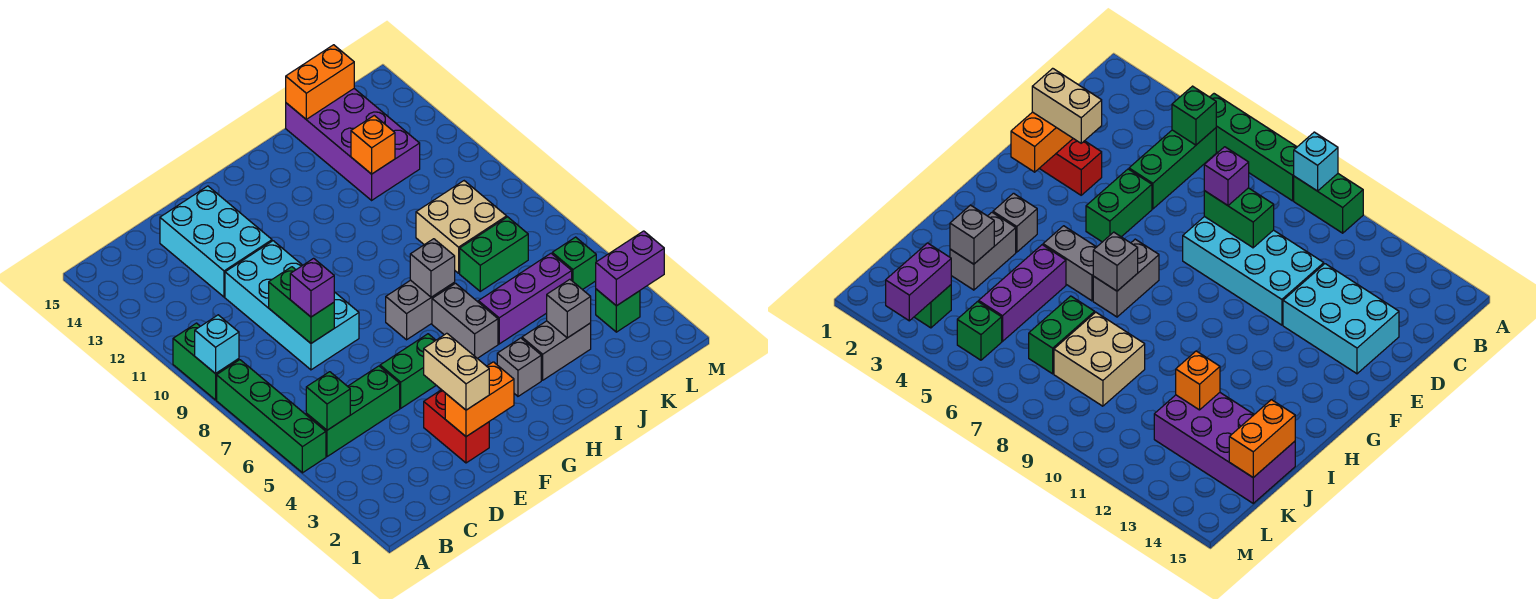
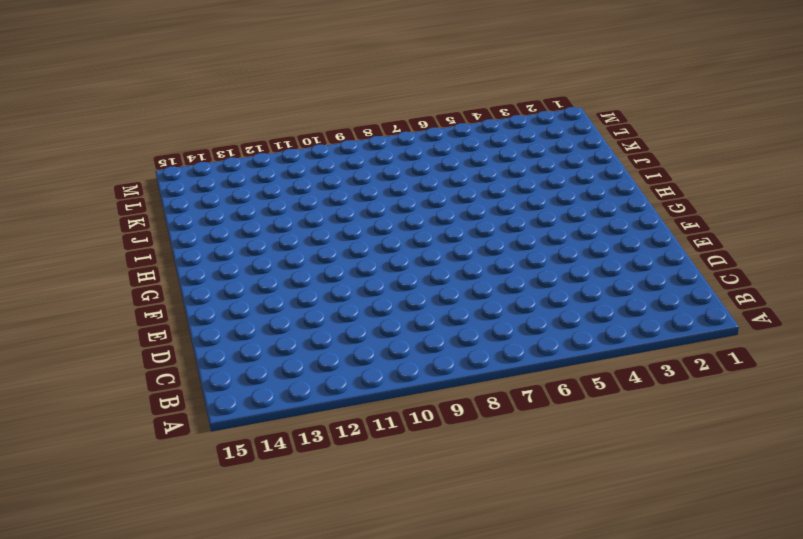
none -> green 1x4 brick [217,360,326,473]
none -> green 1x2 brick [173,323,239,400]
none -> green 1x3 brick [306,366,400,457]

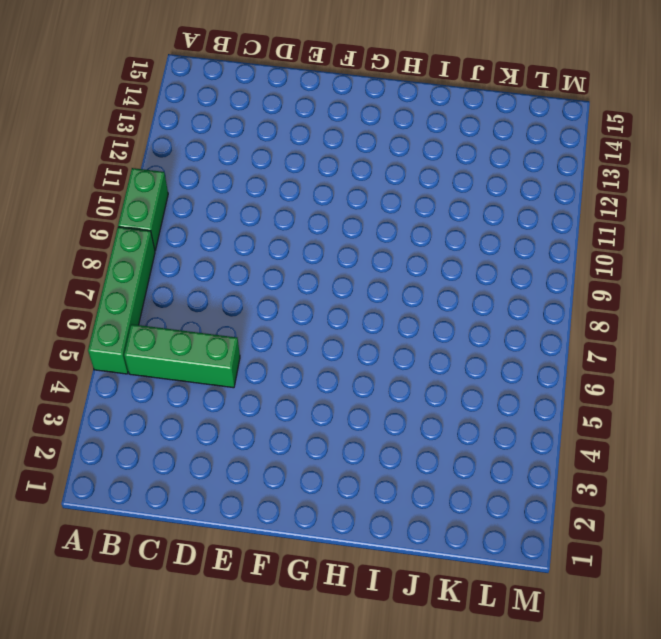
none -> cyan 2x4 brick [225,241,359,370]
none -> cyan 2x3 brick [160,186,272,297]
none -> red 1x2 brick [424,390,489,463]

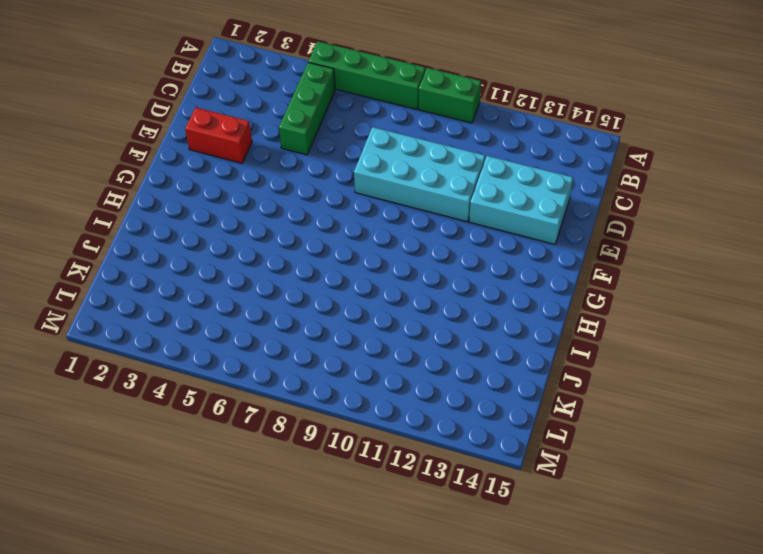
none -> green 1x2 brick [380,334,436,408]
none -> grey 1x2 brick [386,280,455,340]
none -> grey 1x1 brick [497,338,541,396]

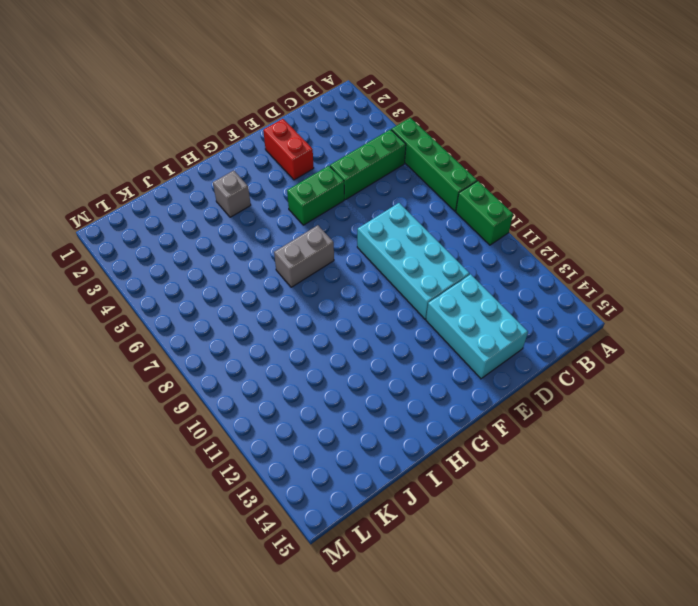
none -> grey 1x2 brick [432,283,498,358]
none -> grey 1x2 brick [522,321,591,380]
none -> purple 1x3 brick [478,254,572,344]

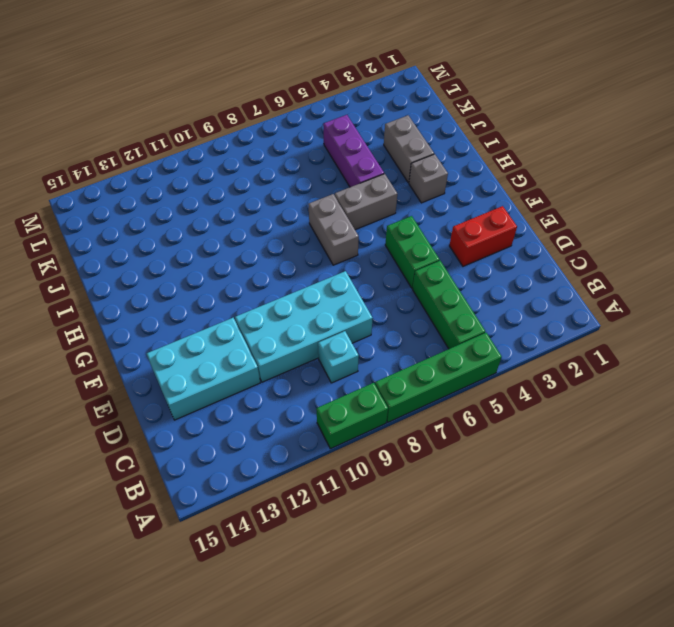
cyan 1x1 brick [318,331,359,383] -> cyan 1x1 brick moved to [195,315,239,374]
none -> green 1x2 brick [460,217,528,291]
none -> tan 2x2 brick [416,181,507,273]
none -> purple 2x4 brick [286,89,420,200]

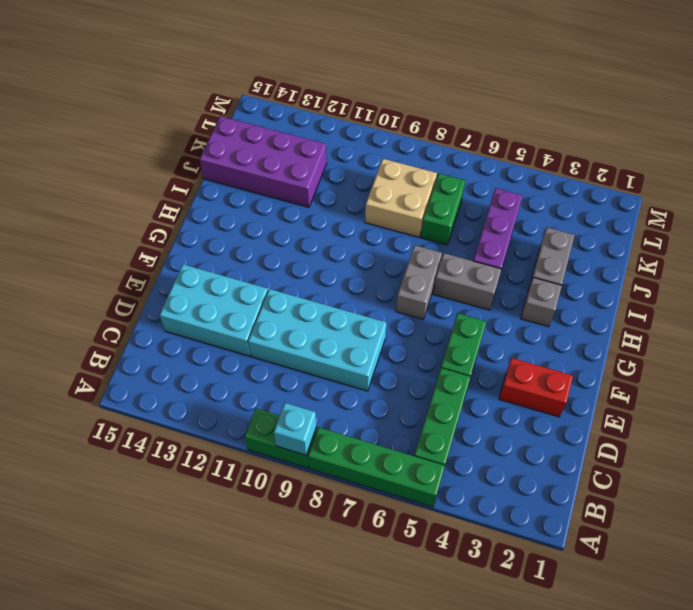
none -> green 1x1 brick [596,289,640,332]
none -> green 1x1 brick [552,237,596,290]
none -> green 1x1 brick [306,372,350,430]

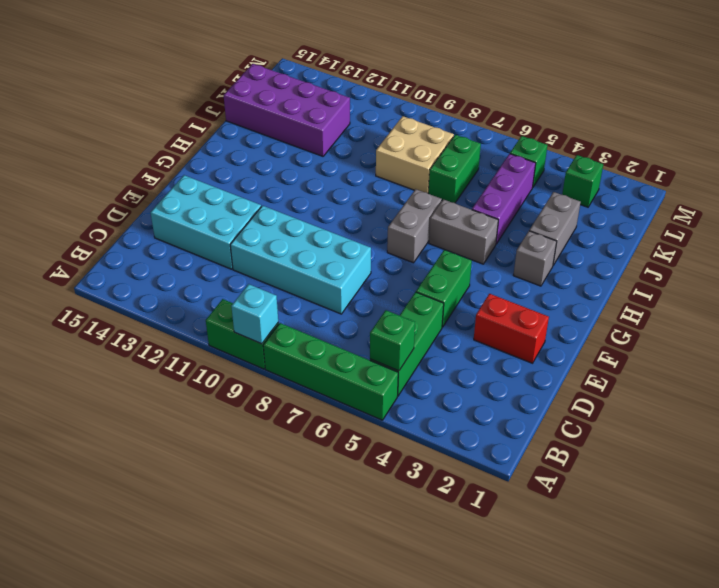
none -> green 1x2 brick [269,267,334,343]
none -> orange 1x2 brick [445,362,514,437]
none -> grey 1x1 brick [410,239,455,297]

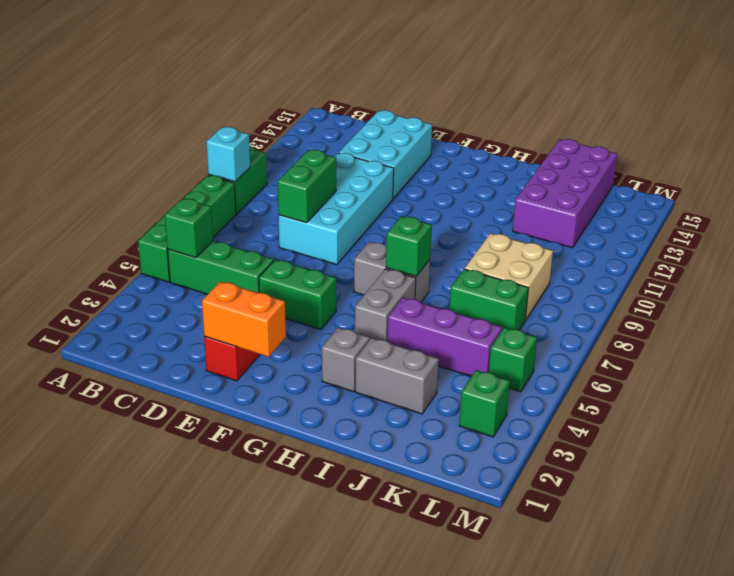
green 1x1 brick [386,216,432,276] -> grey 1x1 brick [410,239,455,297]
none -> grey 1x1 brick [547,279,591,338]
none -> orange 1x1 brick [351,116,395,174]
none -> orange 1x2 brick [286,45,354,119]

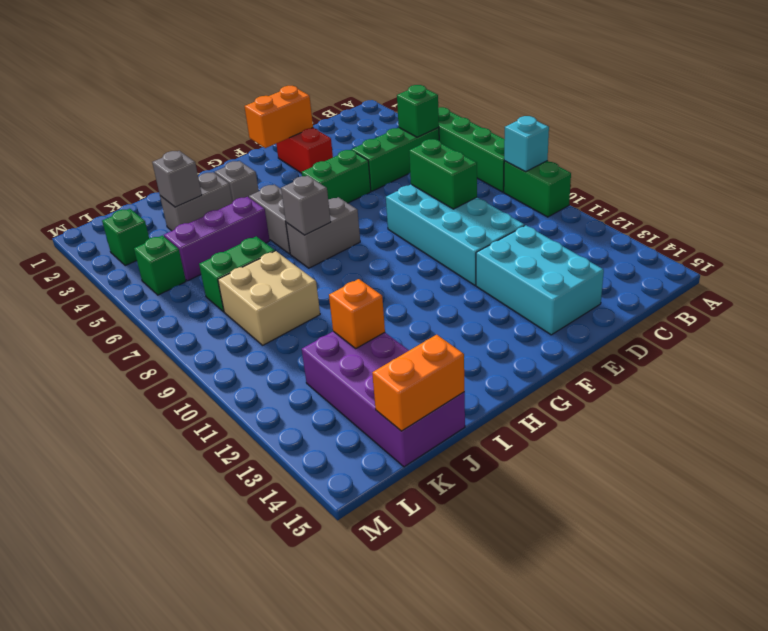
none -> purple 1x2 brick [596,231,664,306]
none -> purple 1x1 brick [290,258,334,317]
none -> tan 1x2 brick [424,333,489,410]

